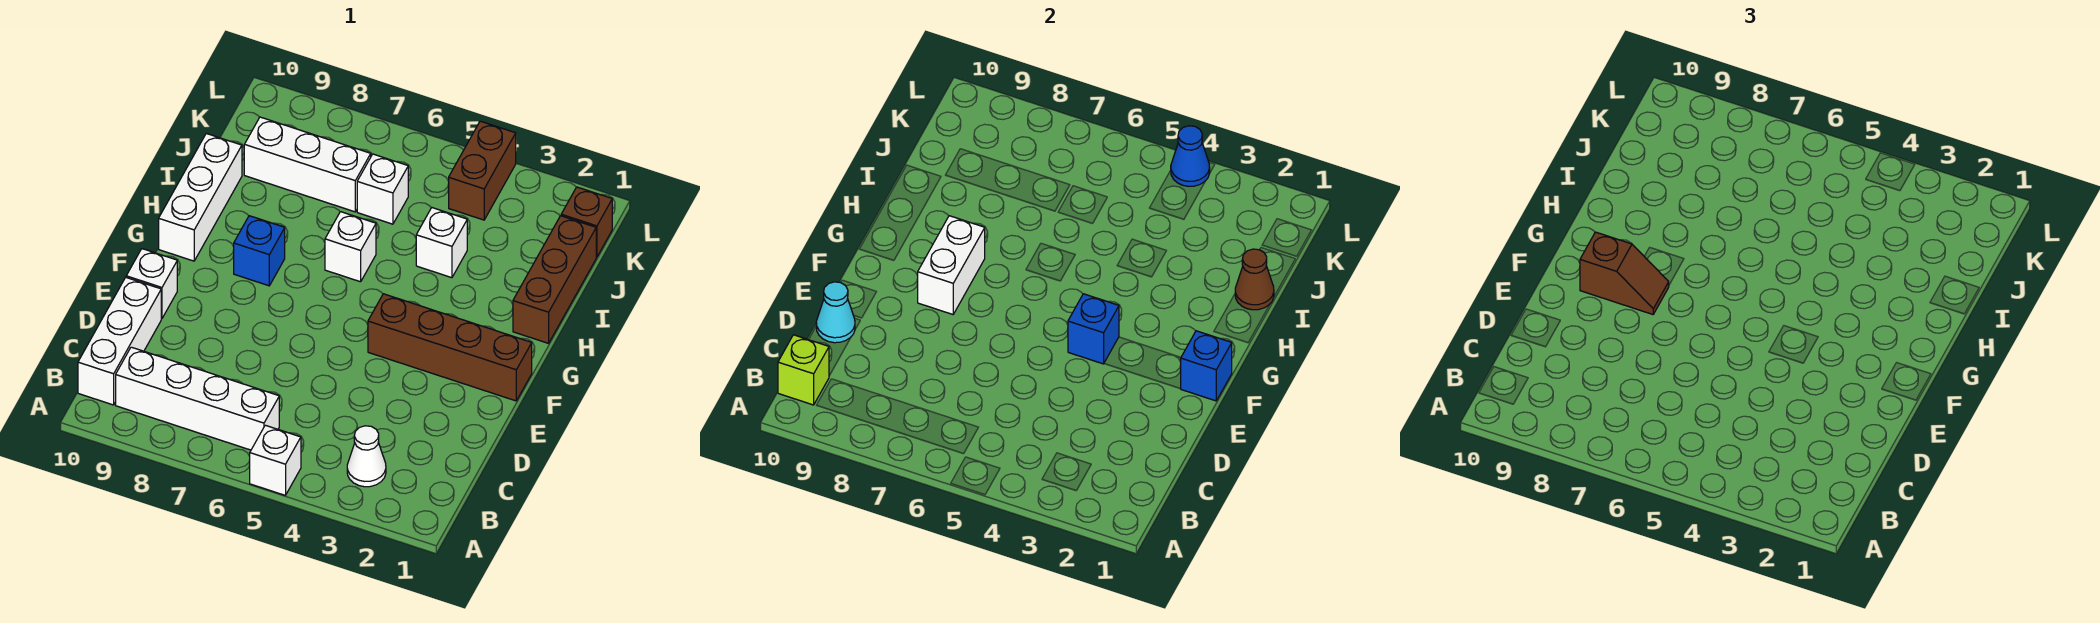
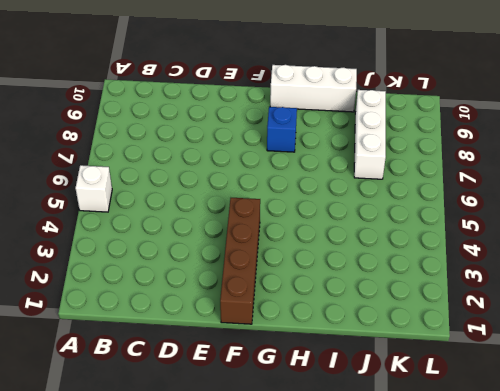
none -> white 1x1 cone [347,426,386,487]
none -> white 1x4 brick [116,347,279,450]
none -> white 1x3 brick [78,278,161,405]

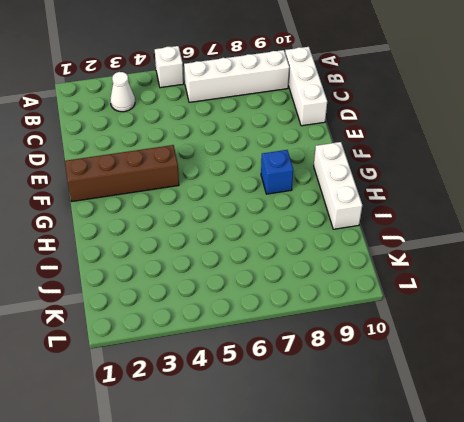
none -> white 1x1 brick [126,249,177,319]
none -> brown 1x3 brick [513,216,596,343]
none -> white 1x1 brick [325,212,376,282]

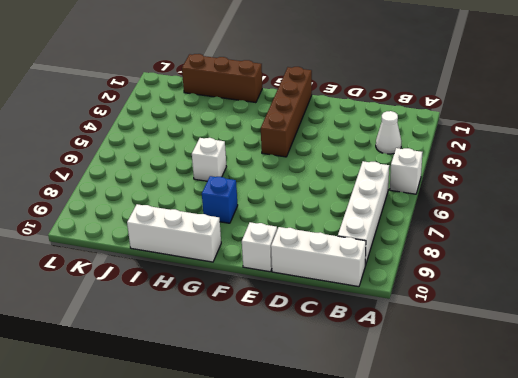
none -> white 1x1 brick [416,208,467,278]
none -> white 1x1 brick [357,154,408,224]
none -> white 1x3 brick [244,117,371,212]

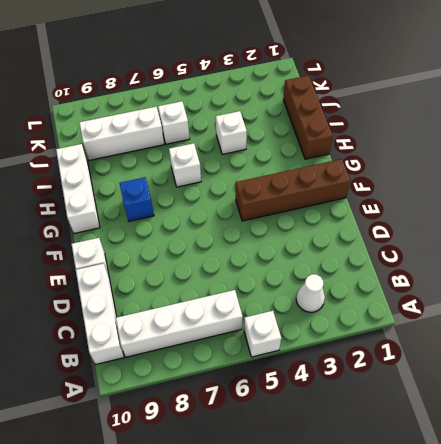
none -> brown 1x1 brick [561,187,612,257]
none -> brown 1x2 brick [449,121,516,220]
none -> lime 1x1 brick [778,335,829,405]

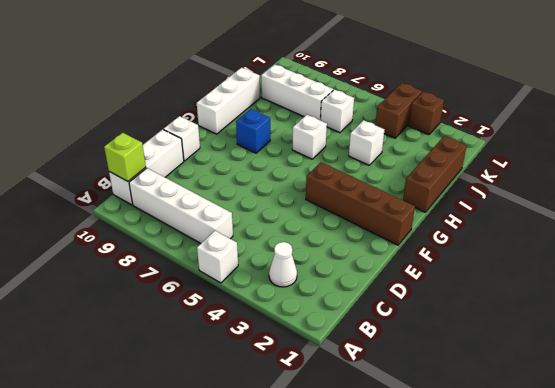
brown 1x1 brick [409,91,444,135] -> brown 1x1 brick moved to [561,187,612,257]
none -> cyan 1x1 cone [816,282,855,343]
none -> blue 1x1 brick [1181,331,1232,401]
none -> blue 1x1 brick [1068,294,1119,364]

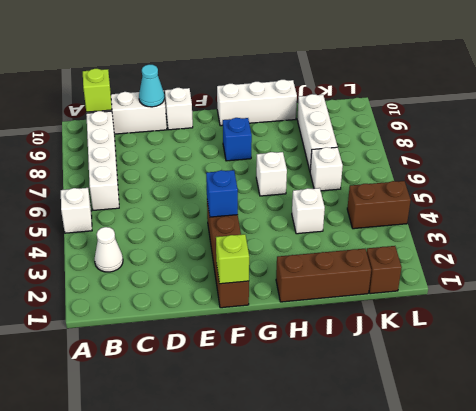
lime 1x1 brick [216,234,249,284] -> blue 1x1 brick [1181,331,1232,401]
none -> white 1x2 brick [918,216,985,314]
none -> brown 1x1 cone [1235,249,1274,310]
none -> blue 1x1 cone [1171,126,1210,186]

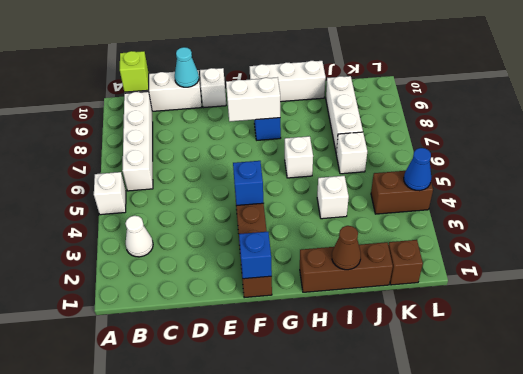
none -> brown 1x2 slope [1580,232,1669,314]

